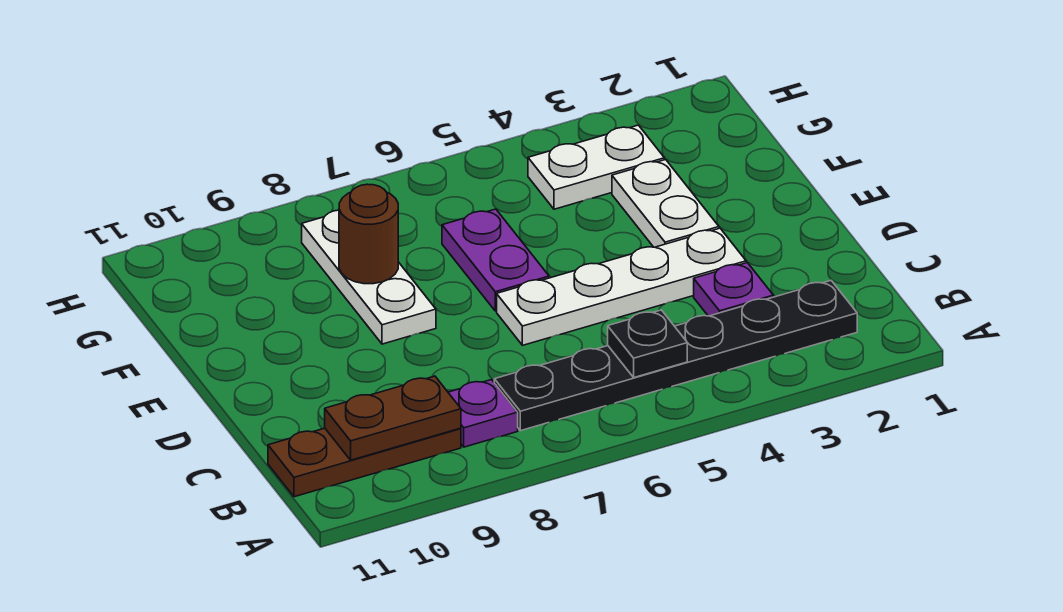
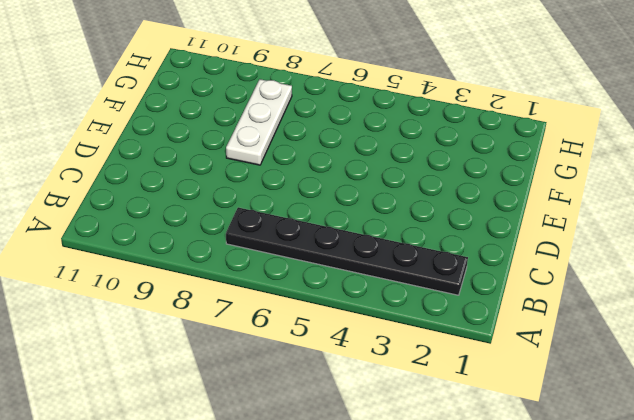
none -> purple 1x1 plate [448,380,518,447]
none -> brown 1x3 plate [268,428,461,497]
none -> purple 1x1 plate [694,263,773,316]

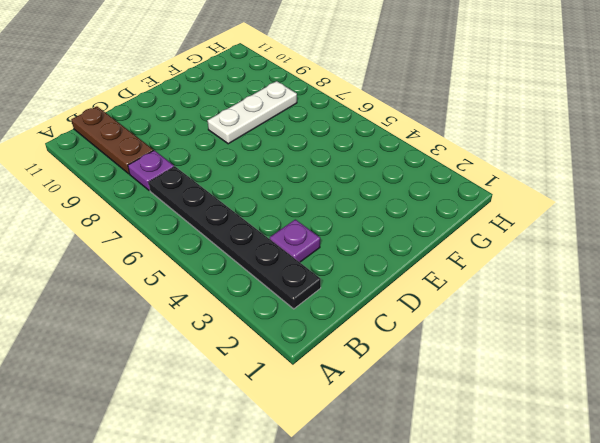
none -> white 1x4 plate [497,228,746,345]
none -> white 1x2 plate [612,160,719,247]
none -> purple 1x2 plate [442,209,549,311]

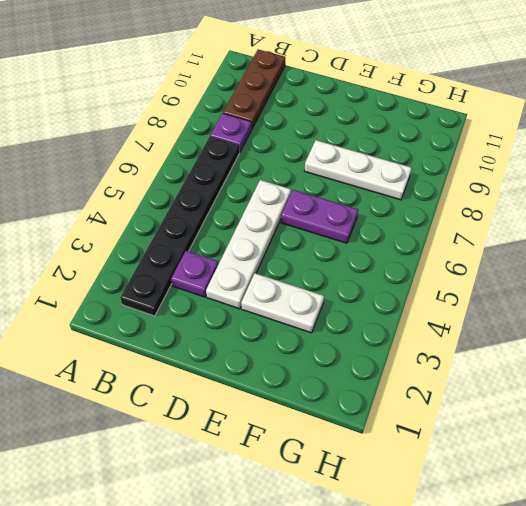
none -> white 1x2 plate [528,125,664,209]
none -> black 1x1 plate [608,310,687,377]
none -> brown 1x2 plate [325,376,461,460]

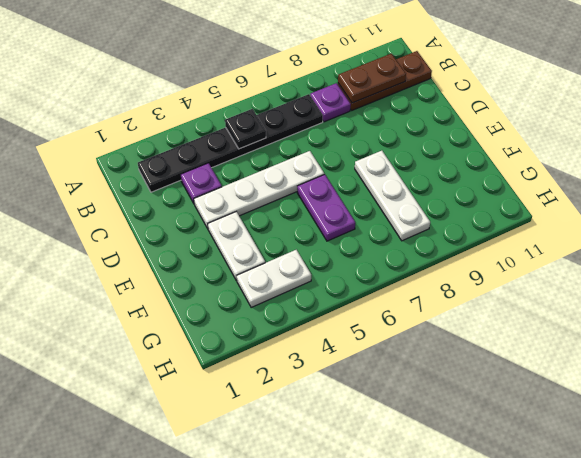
none -> brown 1x1 round brick [339,184,398,284]

